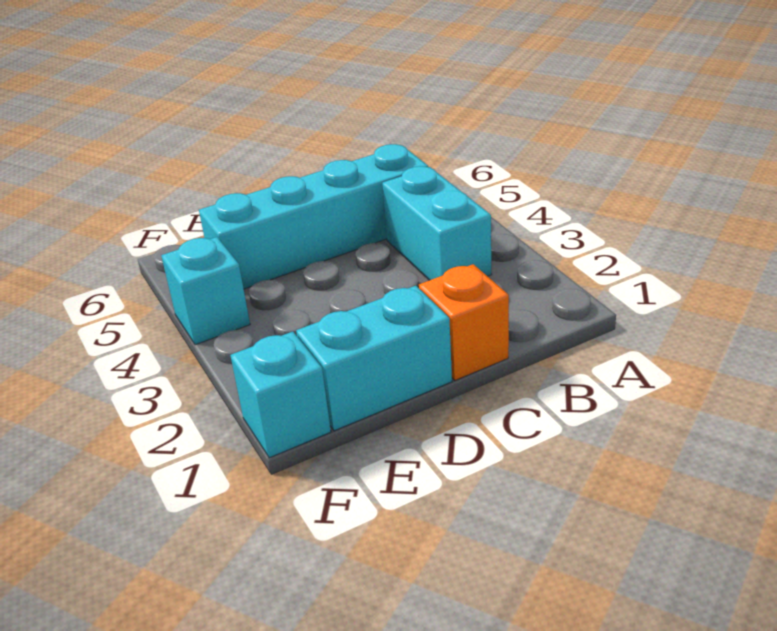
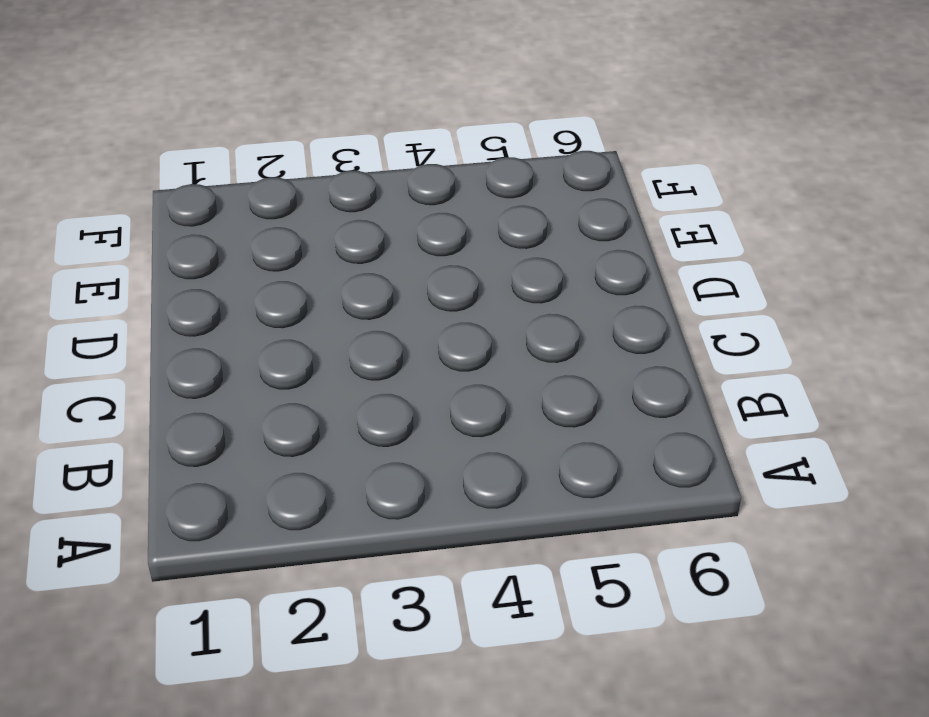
none -> cyan 1x2 brick [382,166,491,280]
none -> cyan 1x4 brick [199,144,428,289]

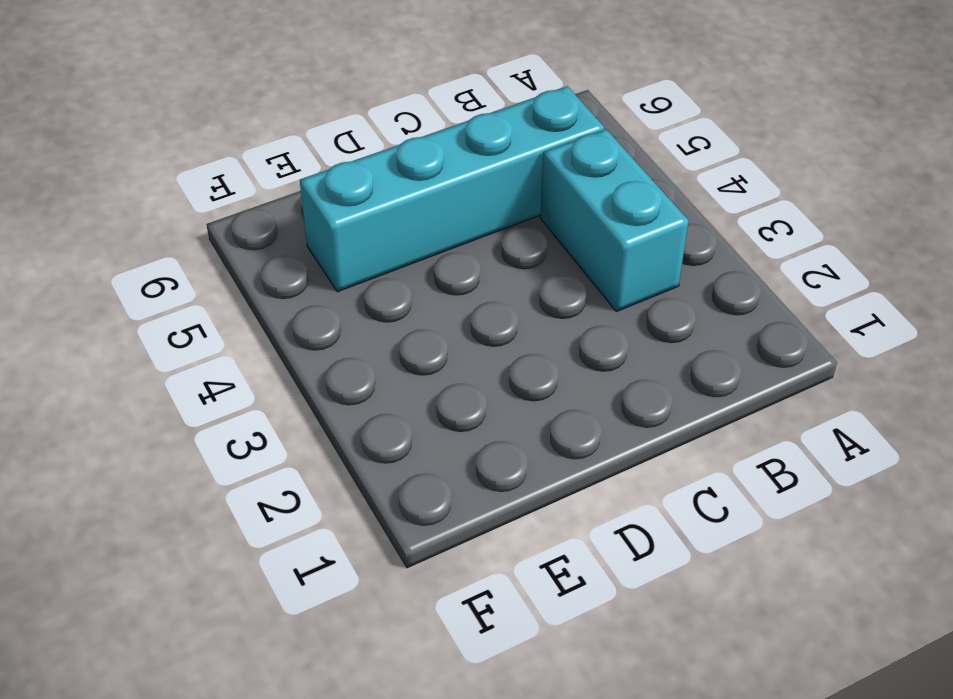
none -> orange 1x1 brick [419,264,509,380]
none -> cyan 1x2 brick [296,286,452,431]

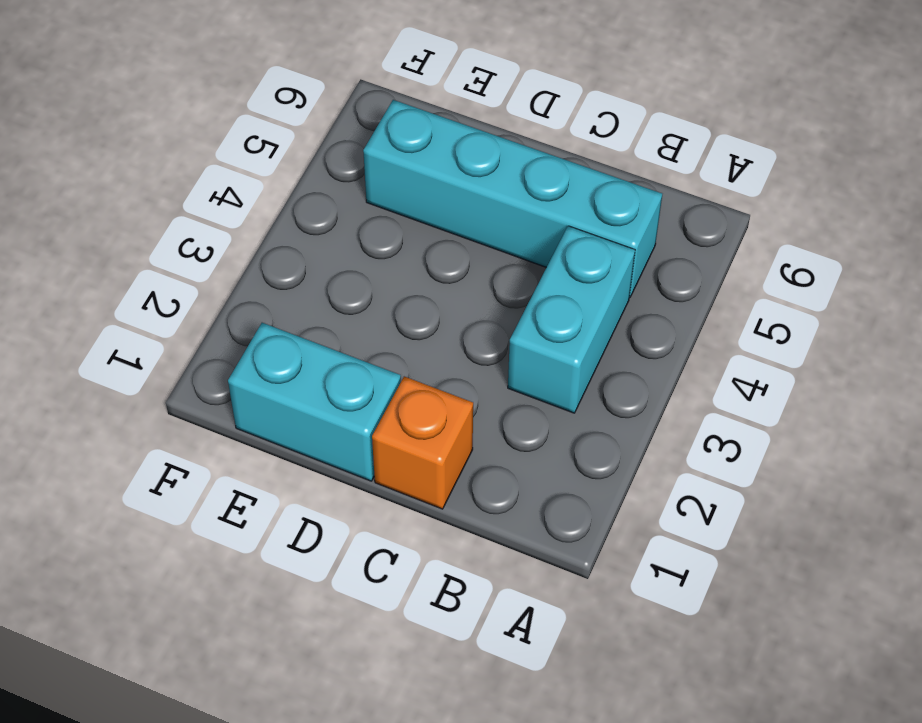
none -> cyan 1x1 brick [230,331,331,458]
none -> cyan 1x1 brick [161,237,250,345]

